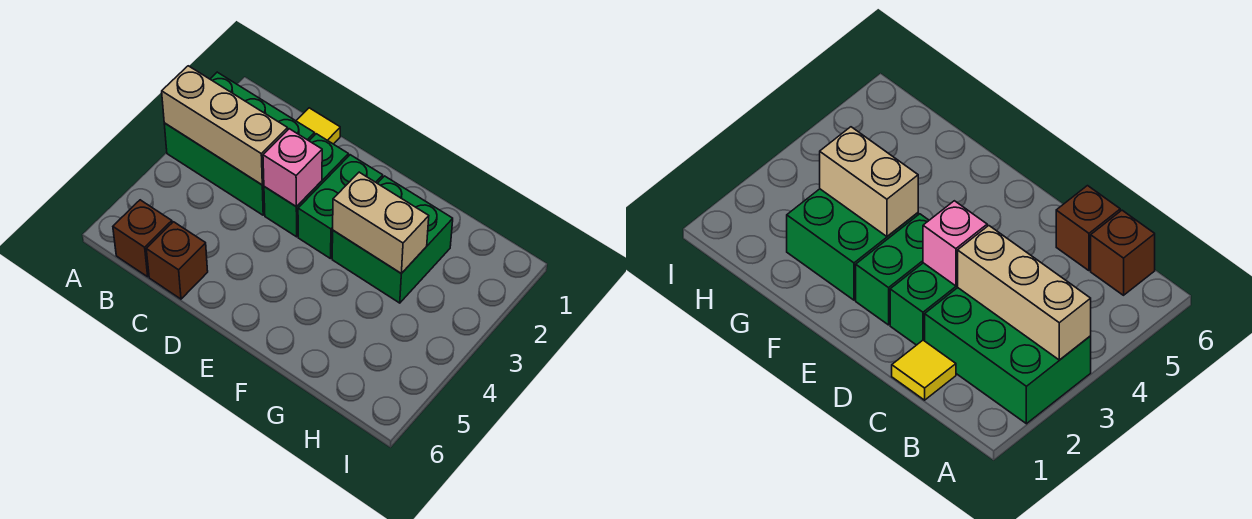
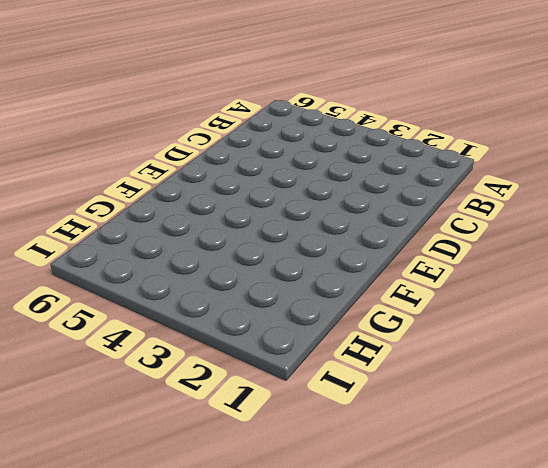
none -> green 2x3 brick [164,72,315,215]
none -> brown 1x1 brick [113,200,172,277]

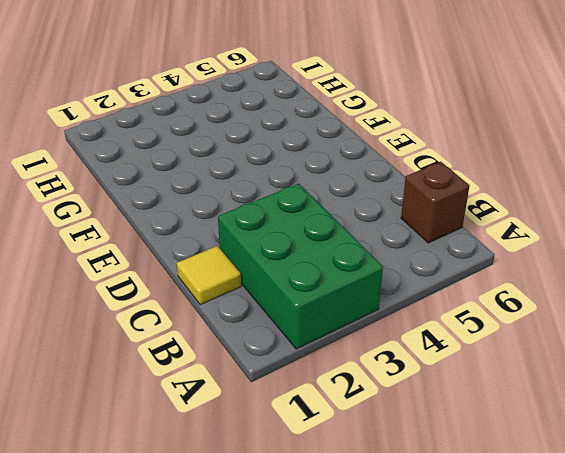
none -> brown 1x1 brick [146,222,208,299]
none -> green 1x2 brick [264,134,349,237]

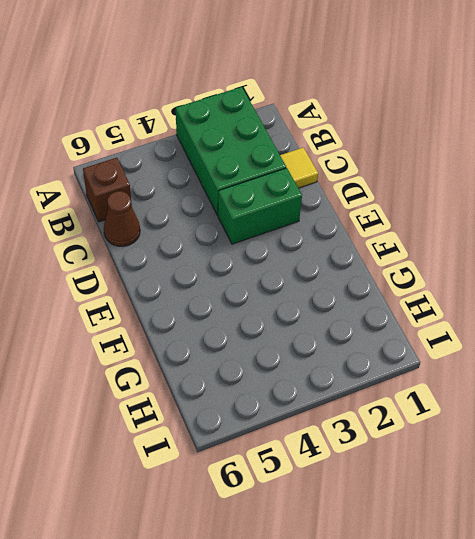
brown 1x1 cone [104,191,140,246] -> brown 1x1 brick [146,222,208,299]
none -> green 1x2 brick [298,155,383,259]
none -> green 2x2 brick [332,176,453,303]

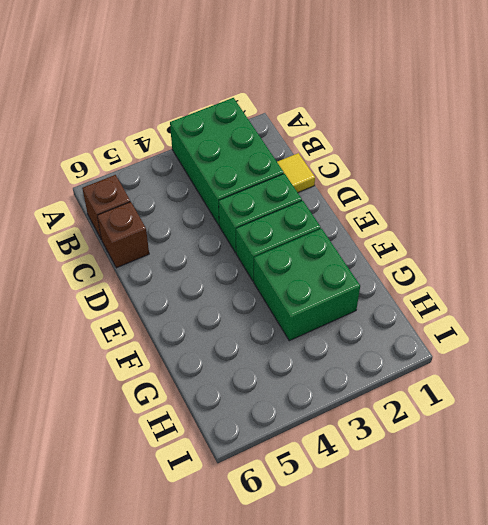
none -> tan 1x3 brick [162,66,288,185]
none -> pink 1x1 brick [263,129,322,207]

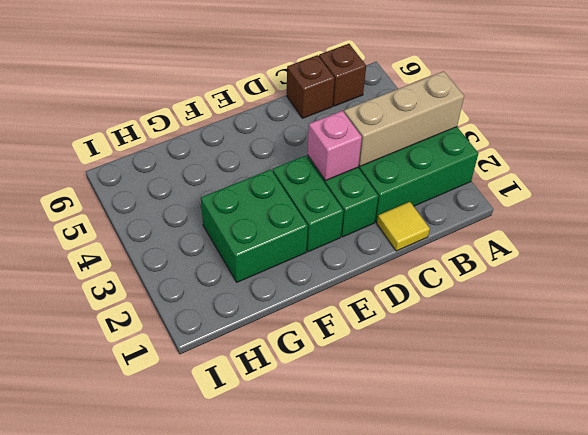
none -> tan 1x2 brick [333,172,429,274]

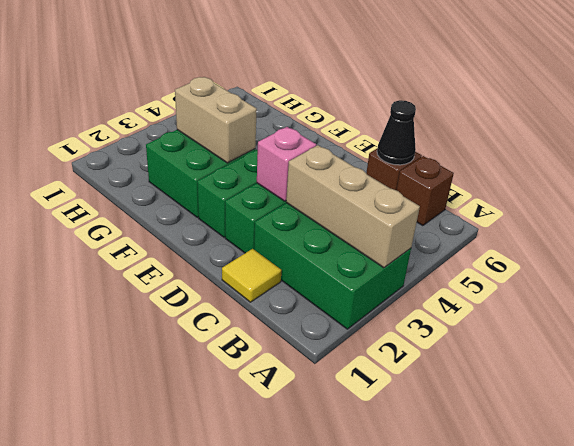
black 1x1 cone [377,100,416,165] -> none

